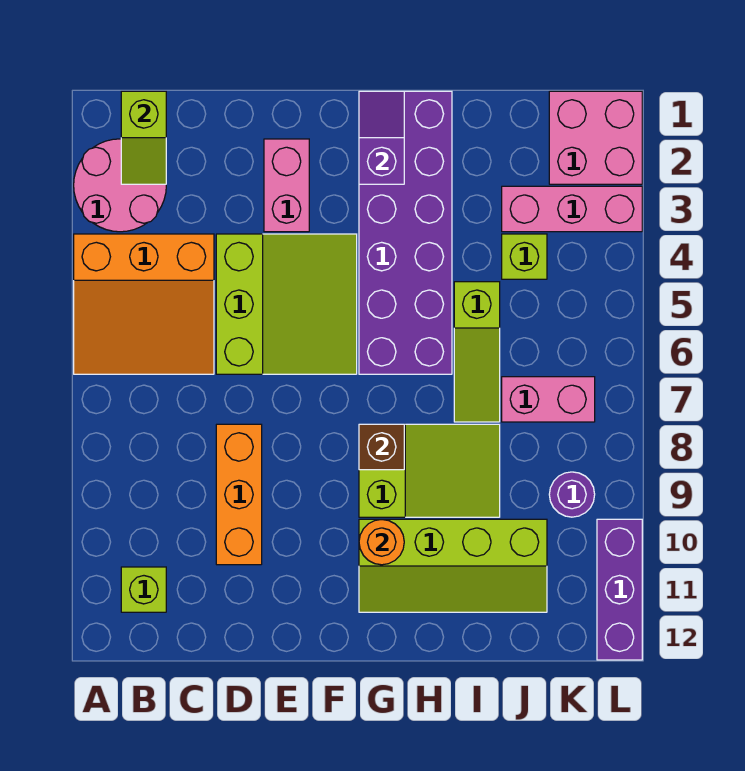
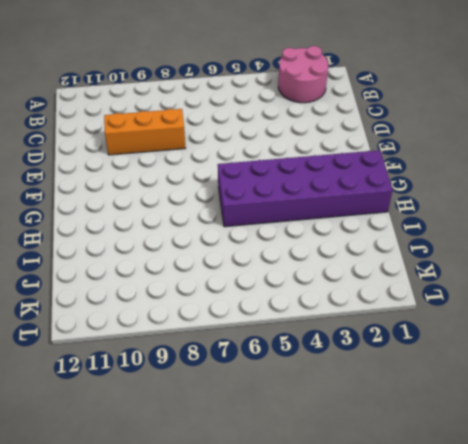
none -> orange 3x3 slope [74,234,214,374]
none -> lime 1x1 brick [121,567,166,612]
none -> lime 3x3 slope [216,234,357,374]

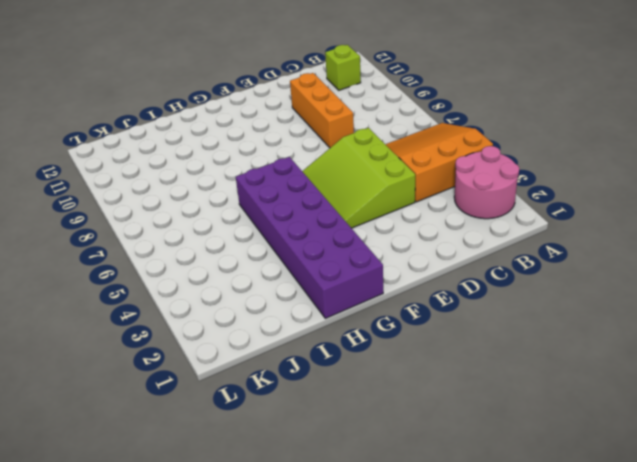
none -> pink 1x2 brick [264,139,309,232]
none -> lime 2x3 slope [359,424,500,517]
none -> lime 2x4 slope [359,519,547,612]

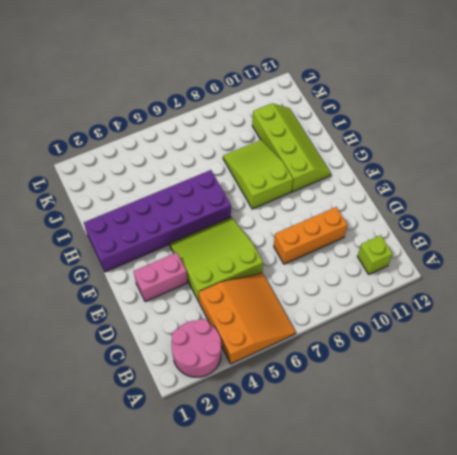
none -> lime 1x3 slope [454,282,500,422]
none -> pink 1x3 brick [502,186,642,232]
none -> lime 1x1 brick [502,234,547,279]

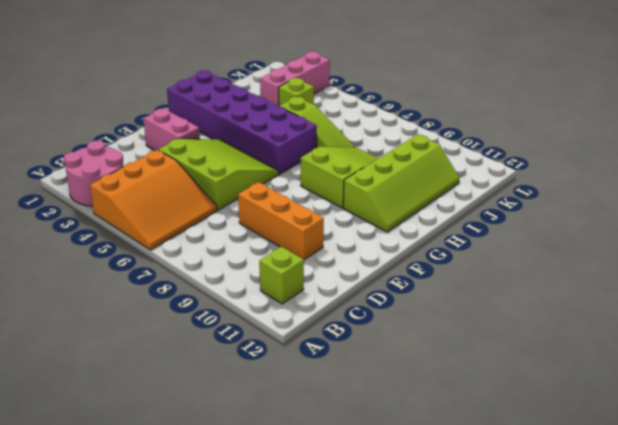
none -> pink 1x2 brick [502,377,595,422]
none -> pink 2x2 brick [549,91,642,184]
none -> purple 1x1 round brick [549,472,595,517]

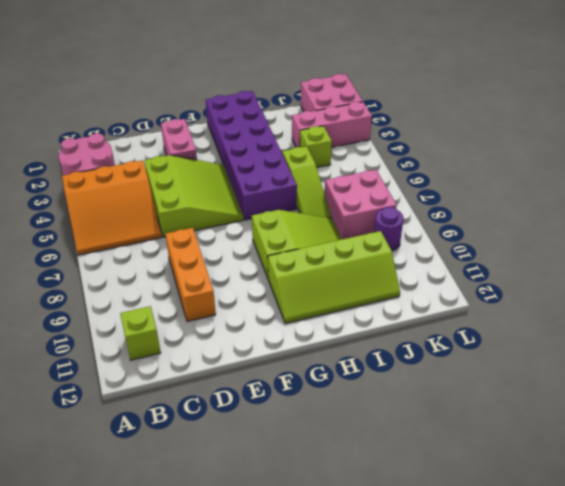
pink 2x2 brick [325,170,397,239] -> pink 1x2 brick [502,377,595,422]
none -> purple 1x3 brick [597,519,642,660]
none -> lime 1x2 slope [121,91,166,184]
none -> purple 1x2 slope [359,91,404,184]

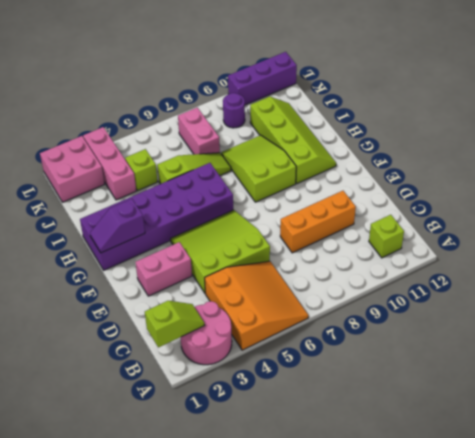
none -> brown 1x1 brick [359,424,404,470]
none -> orange 1x1 round brick [359,520,404,565]

